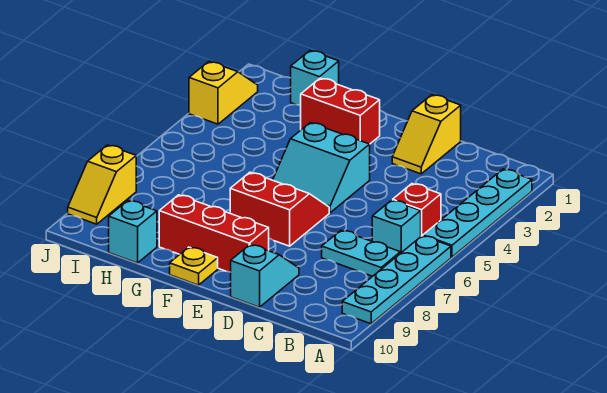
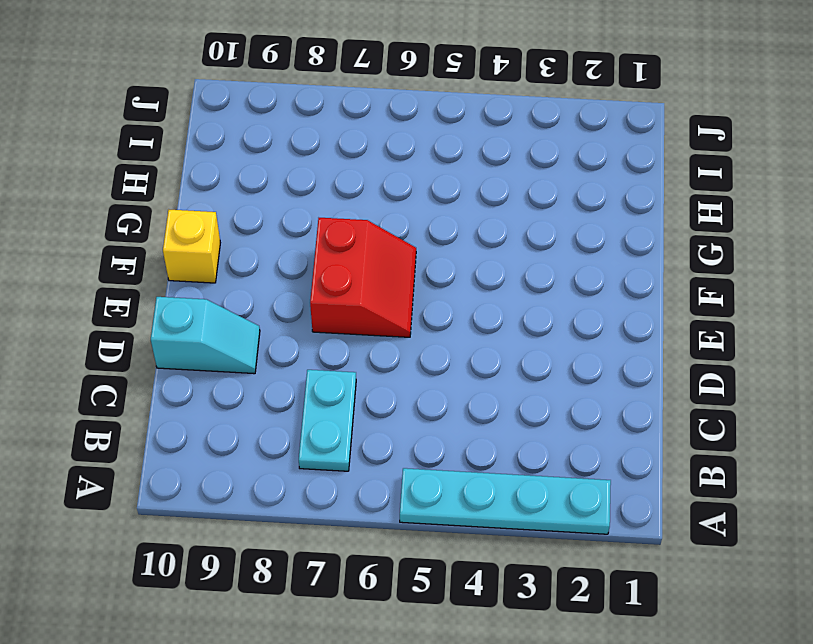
yellow 1x1 brick [163,210,220,283] -> yellow 1x1 plate [170,247,218,285]
none -> cyan 1x4 plate [342,236,451,324]
none -> red 1x1 brick [393,184,441,236]
none -> cyan 1x1 brick [372,200,421,253]

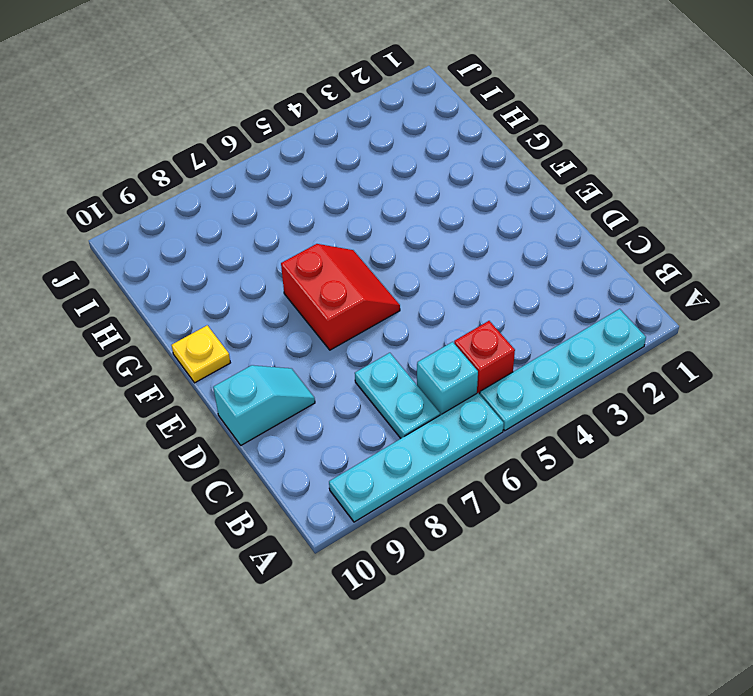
none -> yellow 1x2 slope [392,95,461,174]
none -> cyan 2x2 slope [273,123,370,213]
none -> red 1x3 brick [159,195,269,272]

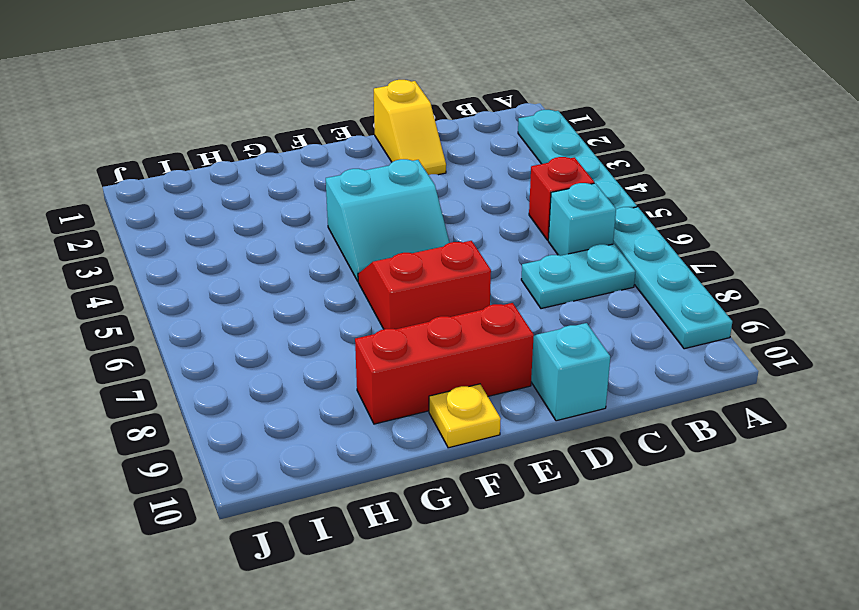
none -> red 1x2 brick [301,78,380,144]
none -> cyan 1x1 brick [291,51,339,106]
none -> cyan 1x1 brick [109,201,157,263]

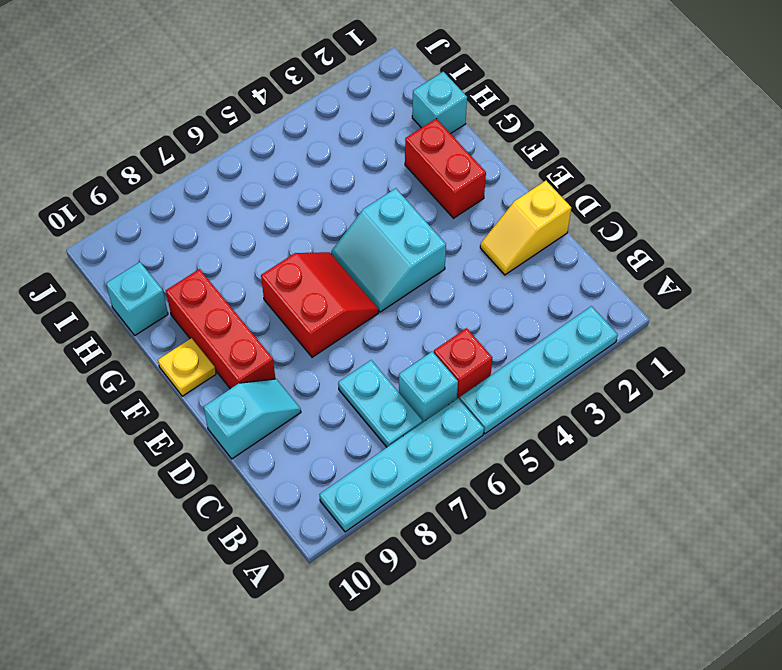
none -> yellow 1x2 slope [189,61,258,124]
none -> yellow 1x2 slope [68,145,136,224]

